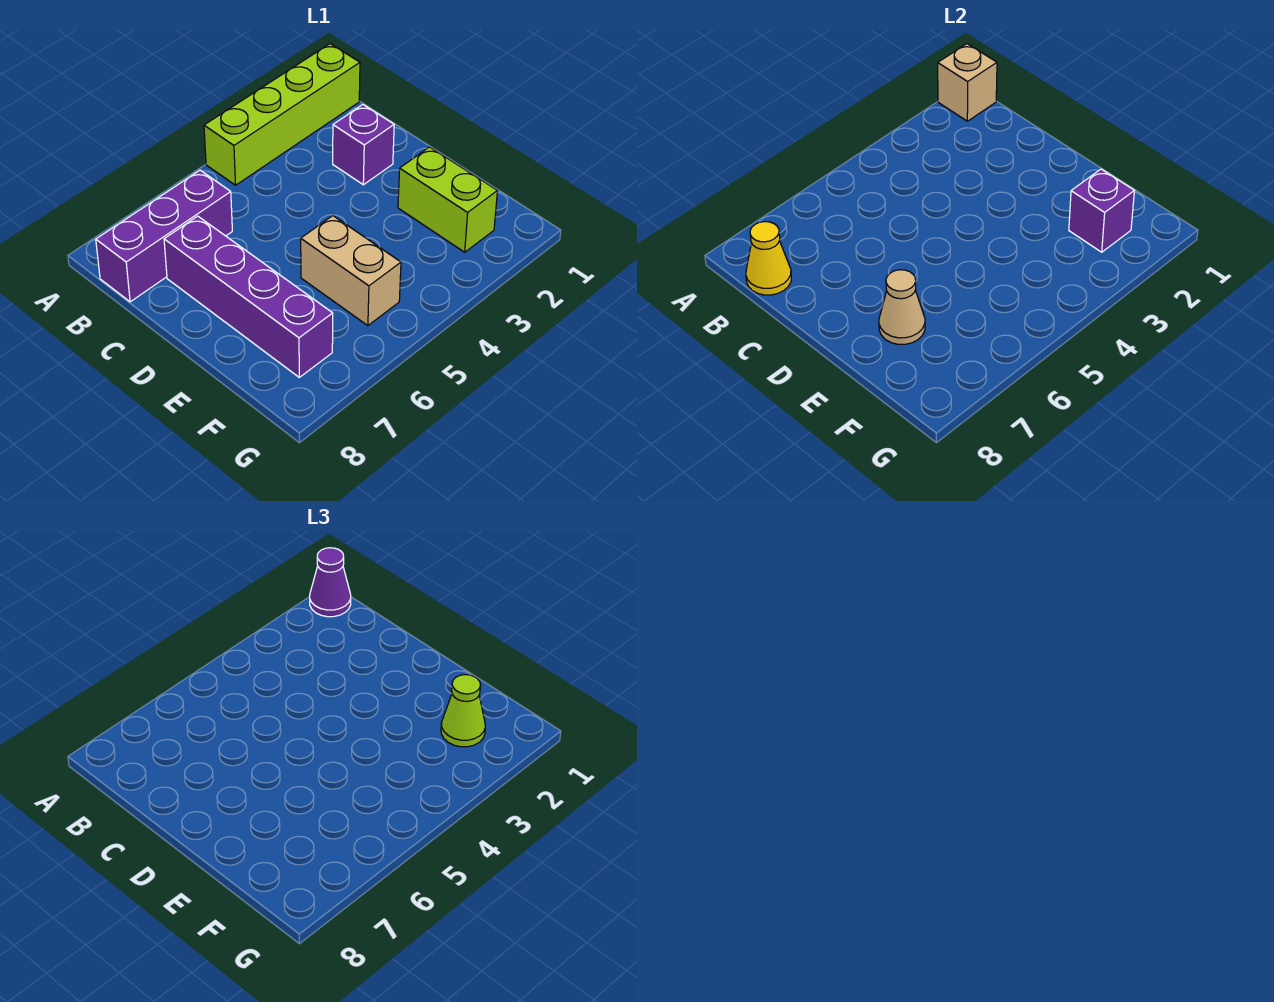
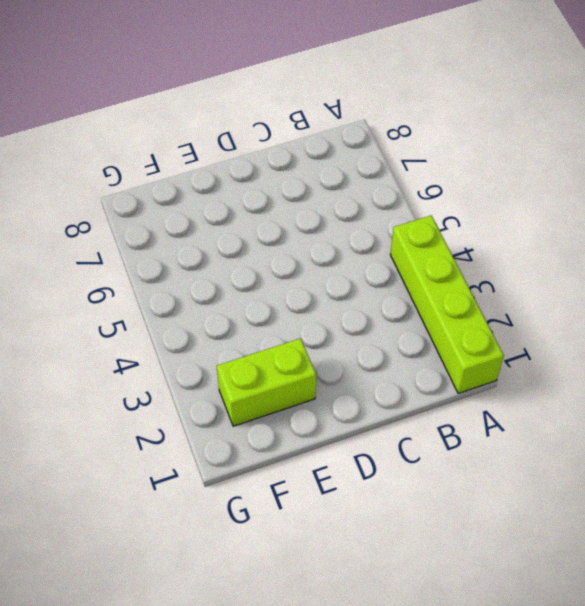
none -> purple 1x3 brick [96,170,232,302]
none -> purple 1x1 brick [333,105,394,185]
none -> purple 1x4 brick [164,216,333,377]

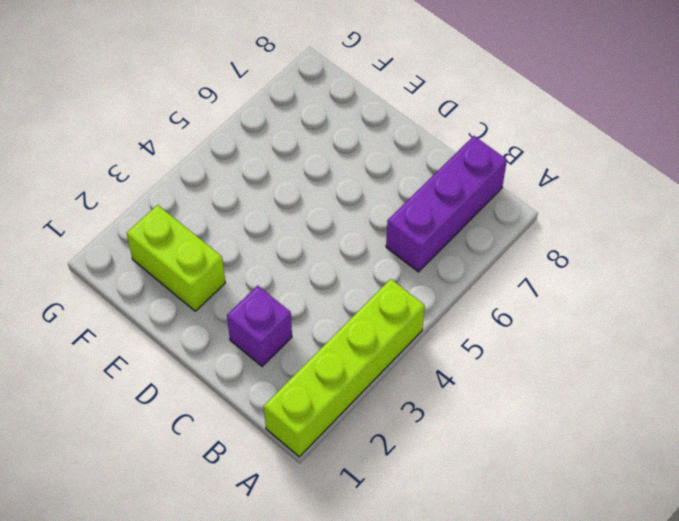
none -> purple 1x4 brick [164,216,333,377]
none -> tan 1x2 brick [301,216,401,326]
none -> tan 1x1 brick [938,44,997,121]

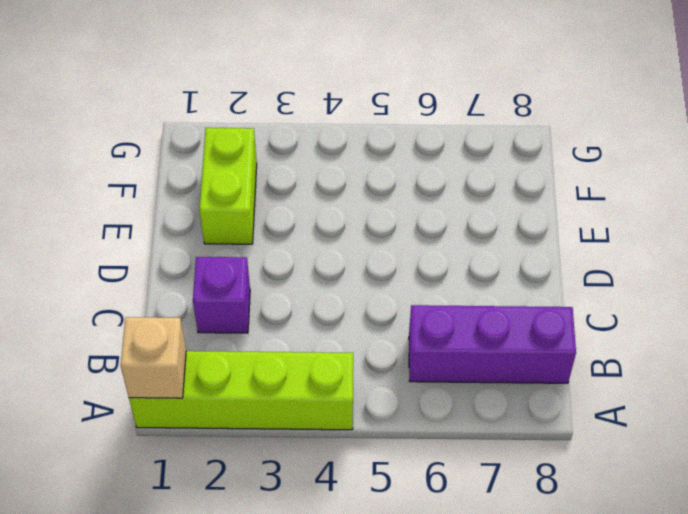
none -> purple 1x4 brick [164,216,333,377]
none -> tan 1x2 brick [301,216,401,326]
none -> yellow 1x1 cone [746,222,791,295]

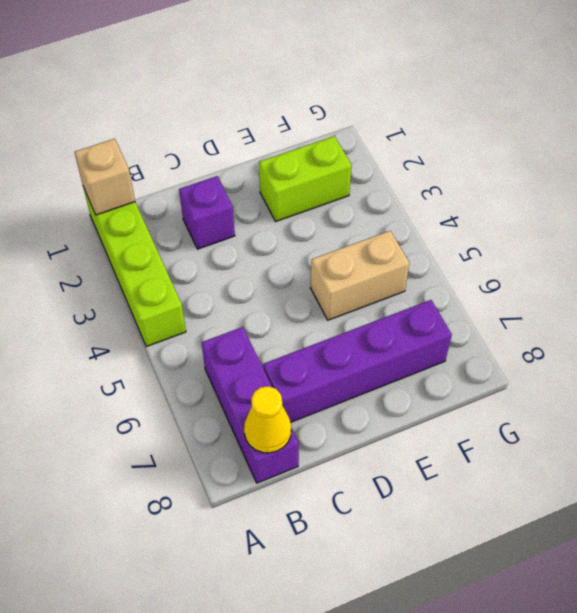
none -> tan 1x1 cone [879,270,925,344]
none -> purple 1x1 brick [1069,169,1134,252]
none -> purple 1x1 cone [310,548,351,617]

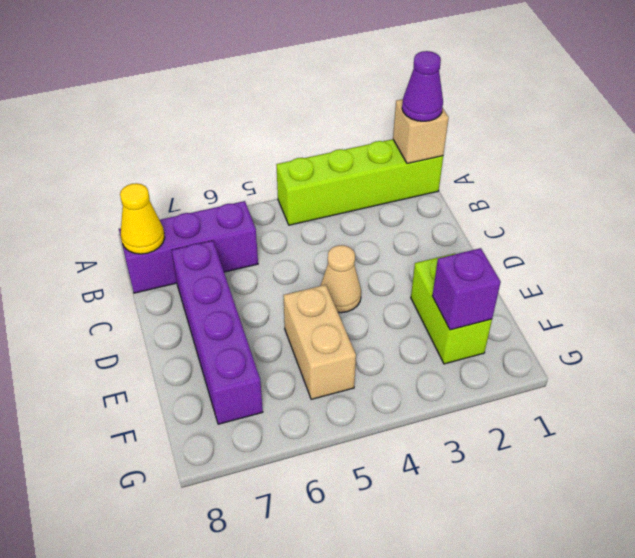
tan 1x1 cone [321,245,361,313] -> tan 1x1 cone moved to [879,270,925,344]
none -> purple 1x1 brick [333,105,394,185]
none -> lime 1x1 cone [441,675,485,747]

